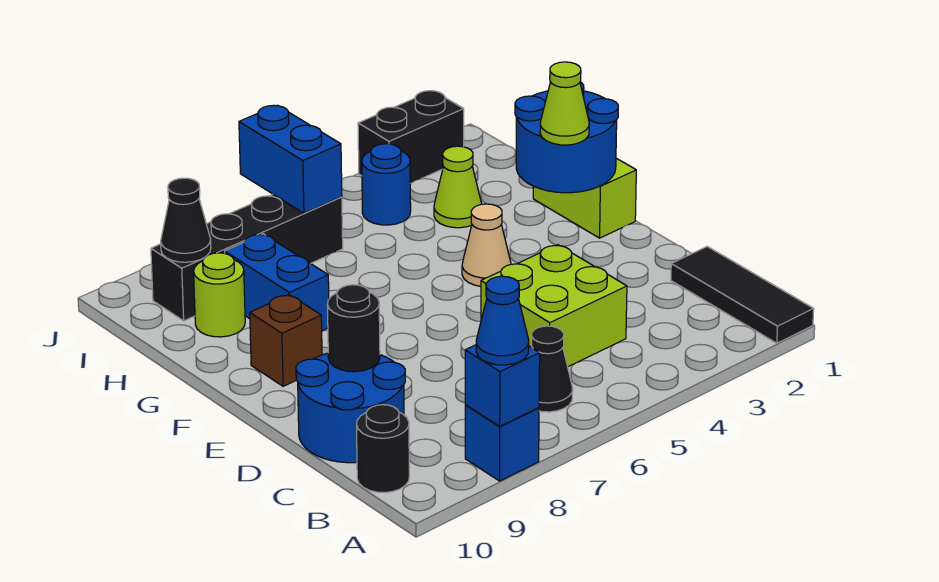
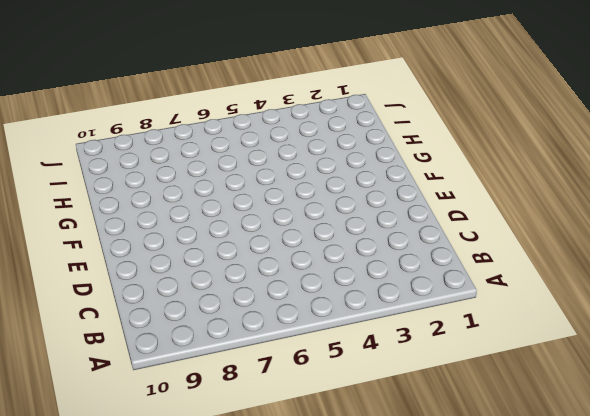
none -> black 1x3 tile [671,247,814,343]
none -> blue 1x1 brick [465,405,539,481]
none -> black 1x1 cone [532,326,573,412]

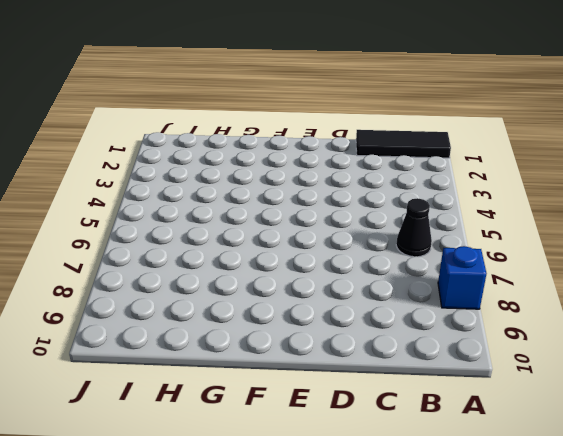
none -> black 1x1 round brick [357,405,409,492]
none -> lime 2x2 brick [481,245,627,367]
none -> blue 2x2 round brick [296,353,405,463]

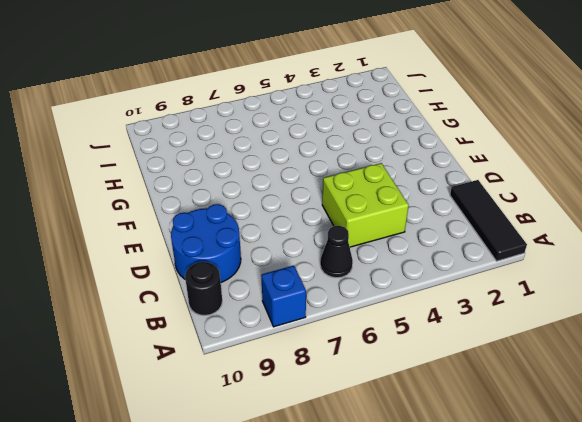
none -> lime 1x2 brick [533,158,636,238]
none -> tan 1x1 cone [462,204,511,286]
none -> brown 1x1 brick [250,295,322,386]

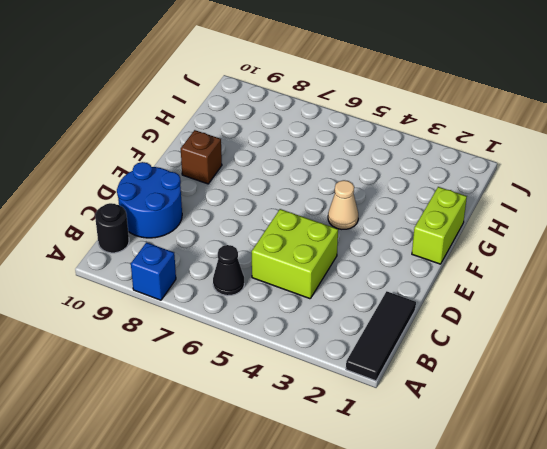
none -> blue 1x2 brick [225,234,329,331]
none -> lime 1x1 cone [434,146,482,228]
none -> lime 1x1 round brick [194,253,245,337]

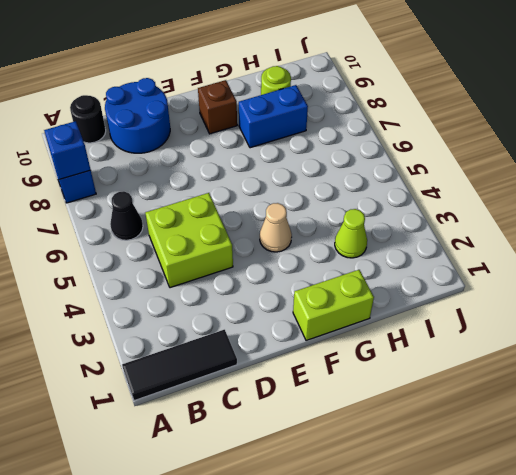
none -> blue 1x1 round brick [362,144,411,225]
none -> black 1x4 brick [151,194,343,321]
none -> black 1x2 brick [358,91,464,184]

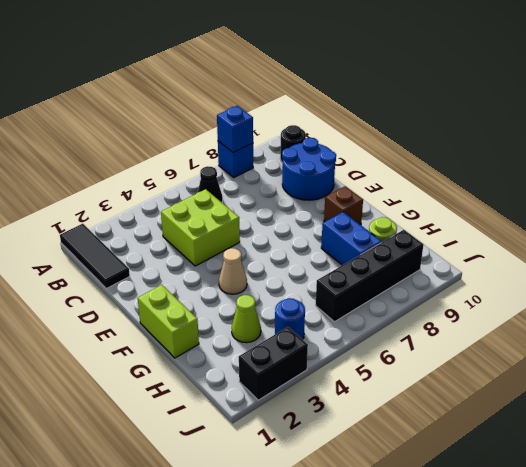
none -> black 1x1 round brick [327,285,380,372]
none -> blue 2x2 round brick [515,82,618,193]
none -> blue 1x2 brick [239,105,342,213]

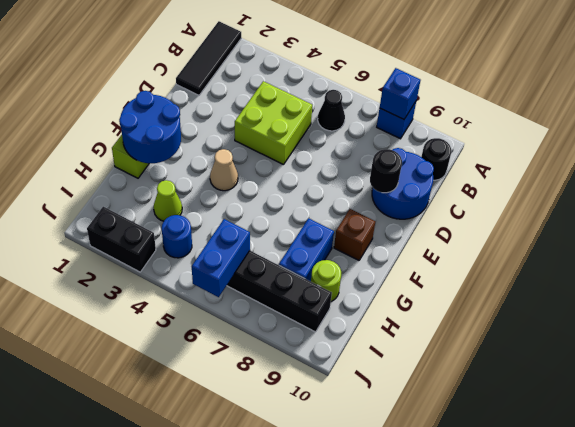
none -> black 1x1 cone [161,178,211,262]
none -> blue 1x1 cone [476,276,529,365]
none -> lime 1x1 cone [540,62,589,145]

